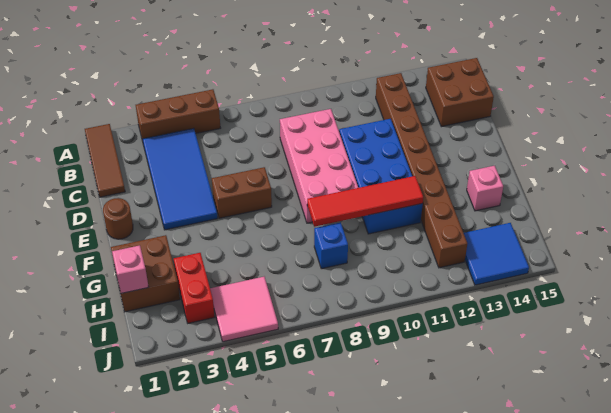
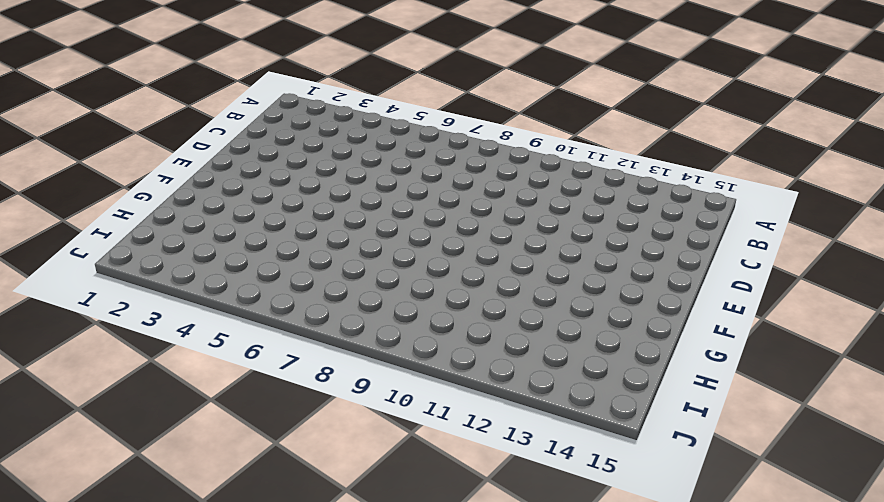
none -> brown 1x3 tile [85,124,125,197]
none -> brown 1x3 brick [136,89,220,141]
none -> blue 2x4 tile [143,128,218,230]

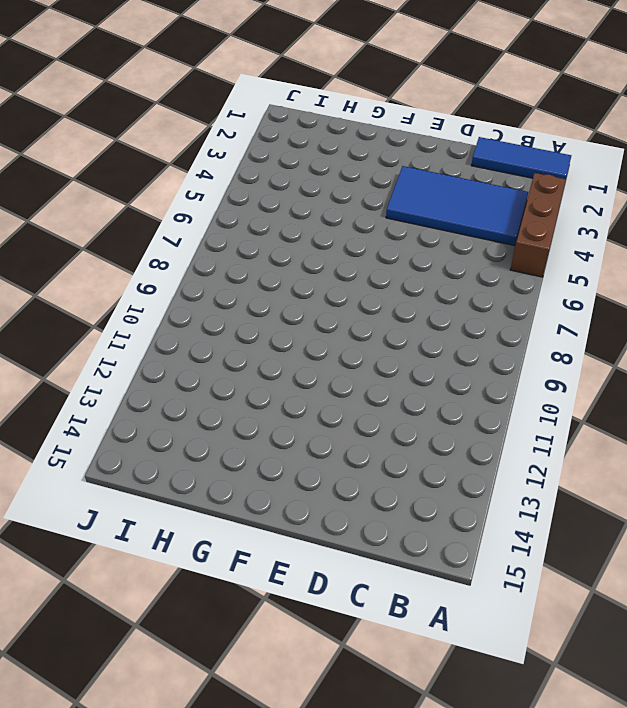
blue 1x3 tile [471,137,571,179] -> brown 1x3 tile [85,124,125,197]
none -> brown 1x8 brick [376,73,467,268]
none -> brown 2x2 brick [426,58,494,127]
none -> pink 2x4 brick [280,109,358,223]

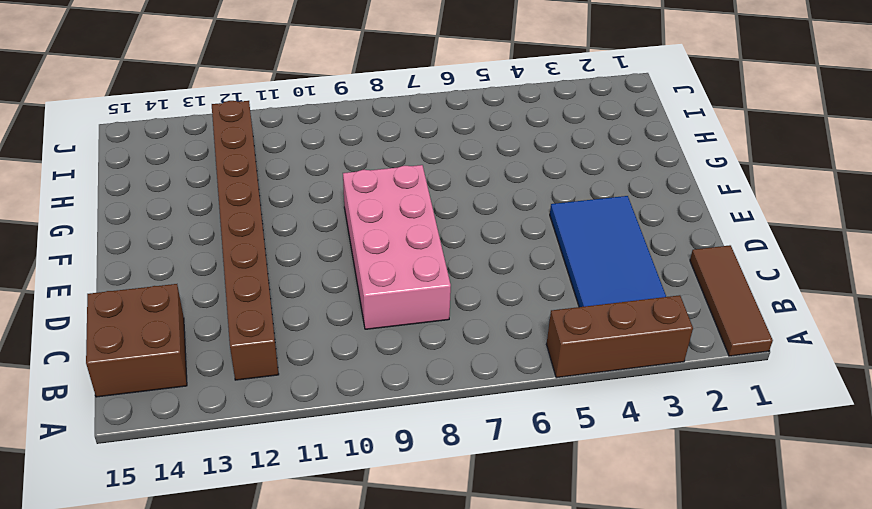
none -> blue 2x4 brick [339,119,423,234]
none -> brown 1x1 round brick [103,198,133,239]
none -> brown 1x2 brick [212,167,272,218]

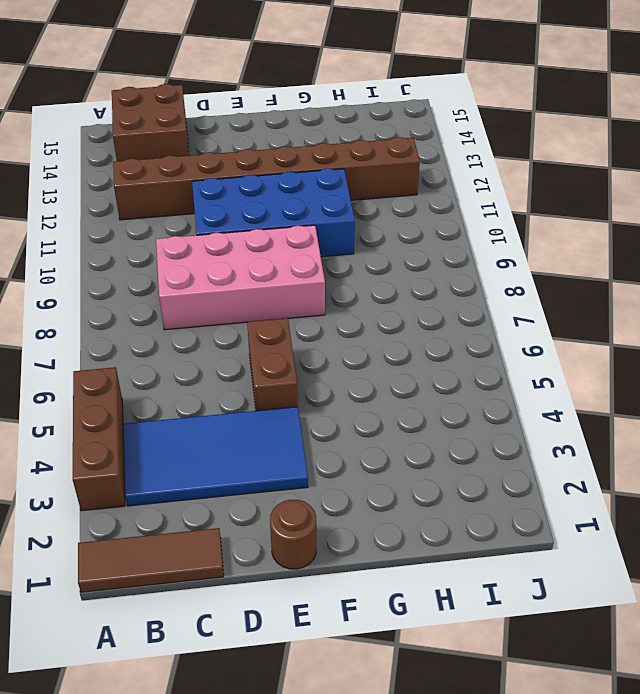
none -> brown 2x2 brick [111,235,180,312]
none -> pink 1x1 brick [467,166,503,211]
none -> red 1x2 brick [174,253,215,323]

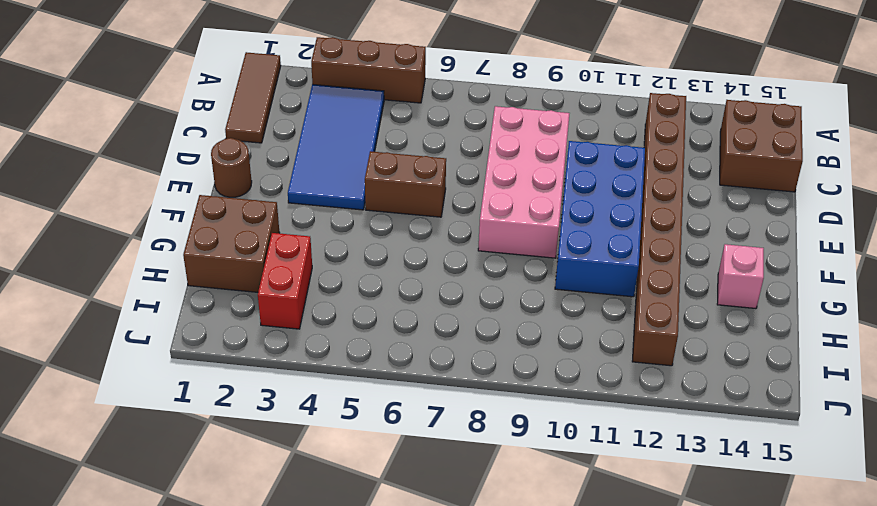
none -> blue 1x1 brick [314,222,348,269]
none -> pink 2x2 tile [210,277,278,342]
none -> blue 2x2 tile [464,223,529,285]

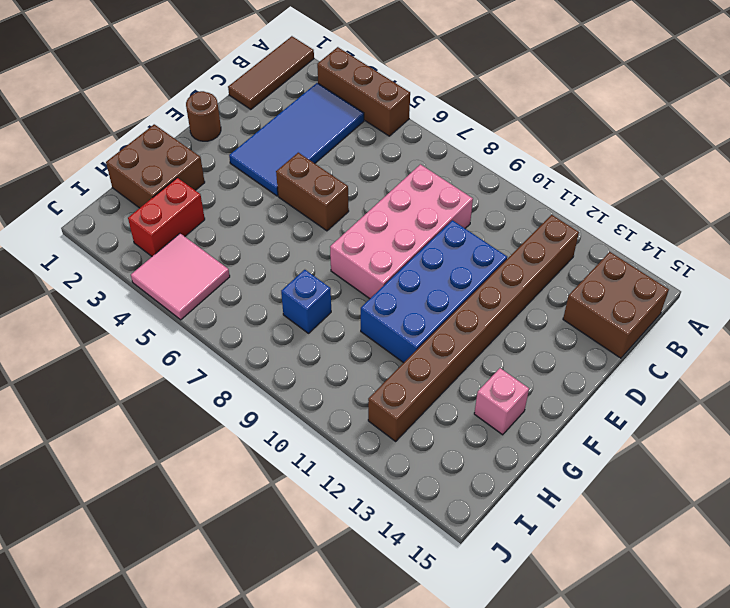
none -> blue 2x2 tile [464,223,529,285]
none -> red 1x4 tile [307,176,423,227]
none -> pink 1x1 brick [112,245,149,293]

